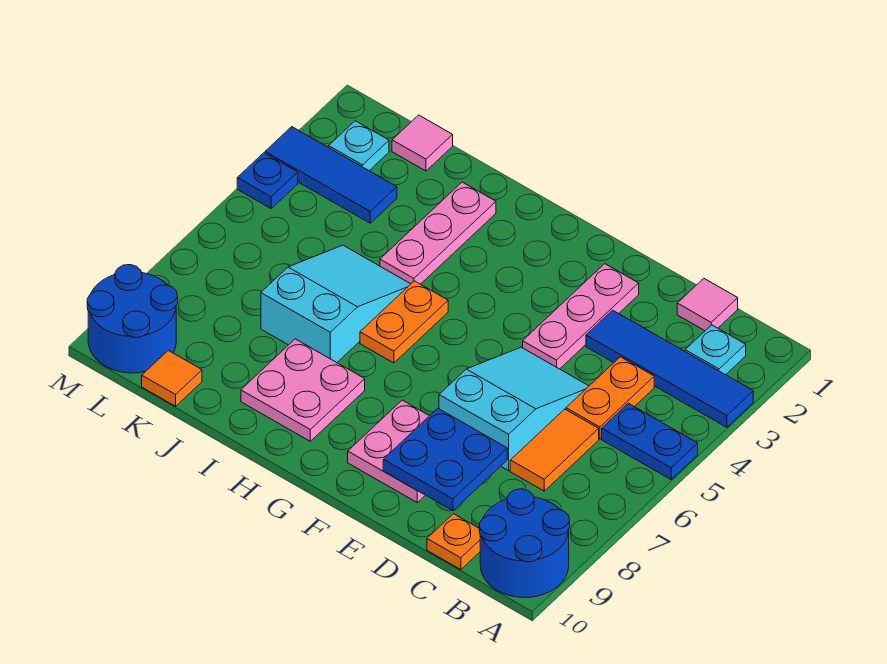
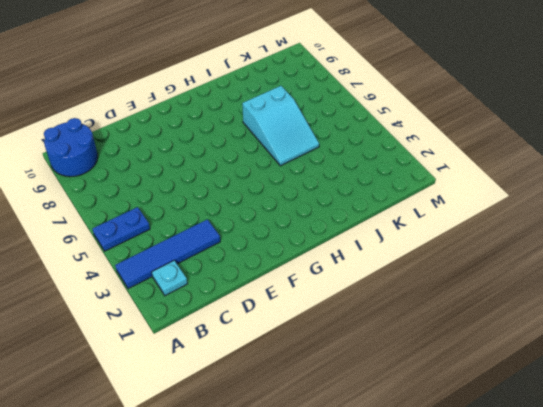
none -> pink 1x1 tile [677,279,738,331]
none -> orange 1x2 plate [566,357,654,439]
none -> orange 1x2 tile [510,409,599,491]

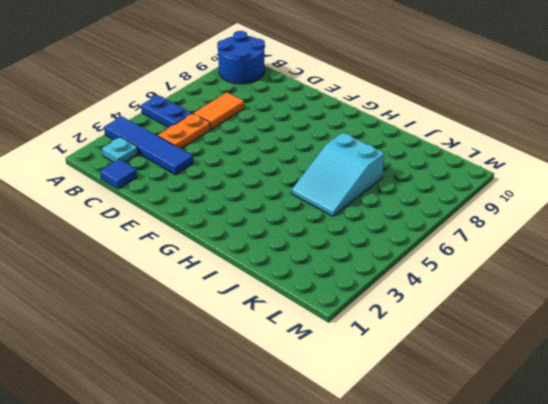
blue 1x1 tile [100,159,137,189] -> pink 1x1 tile [677,279,738,331]
none -> orange 1x1 plate [427,514,480,570]
none -> cyan 2x3 slope [439,347,589,471]
none -> pink 1x3 plate [523,264,639,369]

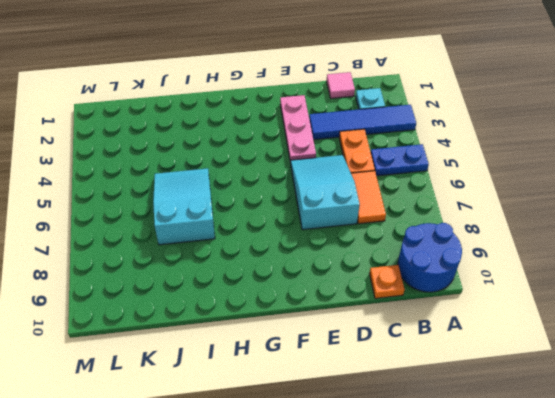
none -> pink 2x2 plate [348,400,429,502]
none -> orange 1x2 plate [360,281,448,363]
none -> pink 2x2 plate [241,339,365,441]

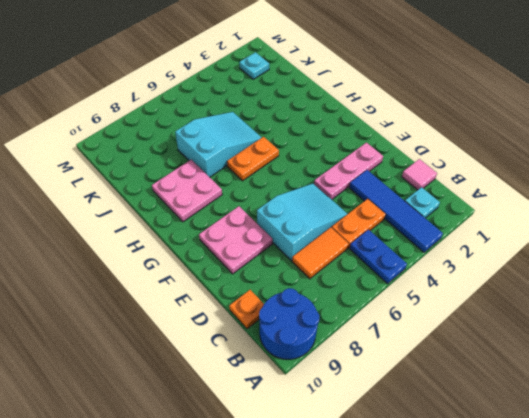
none -> pink 1x3 plate [380,182,496,284]
none -> pink 1x1 tile [392,115,453,171]
none -> blue 1x3 tile [265,127,397,223]

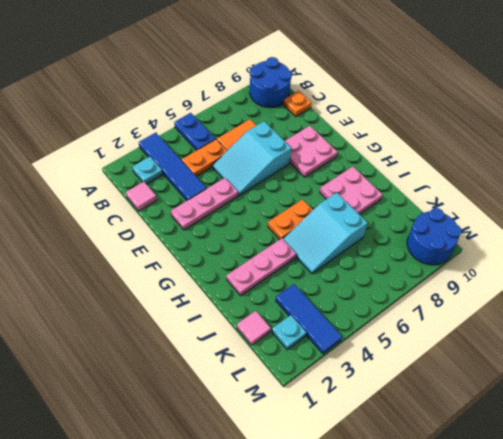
none -> orange 1x1 tile [142,350,202,406]
none -> blue 1x1 plate [237,153,298,208]
none -> blue 2x2 plate [383,408,507,511]

